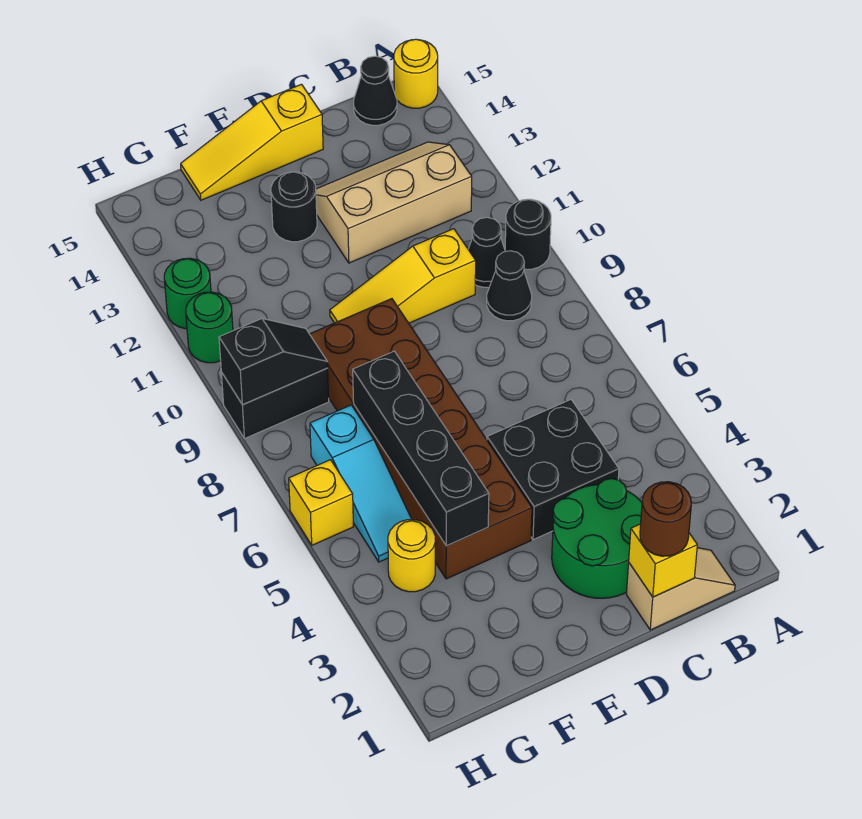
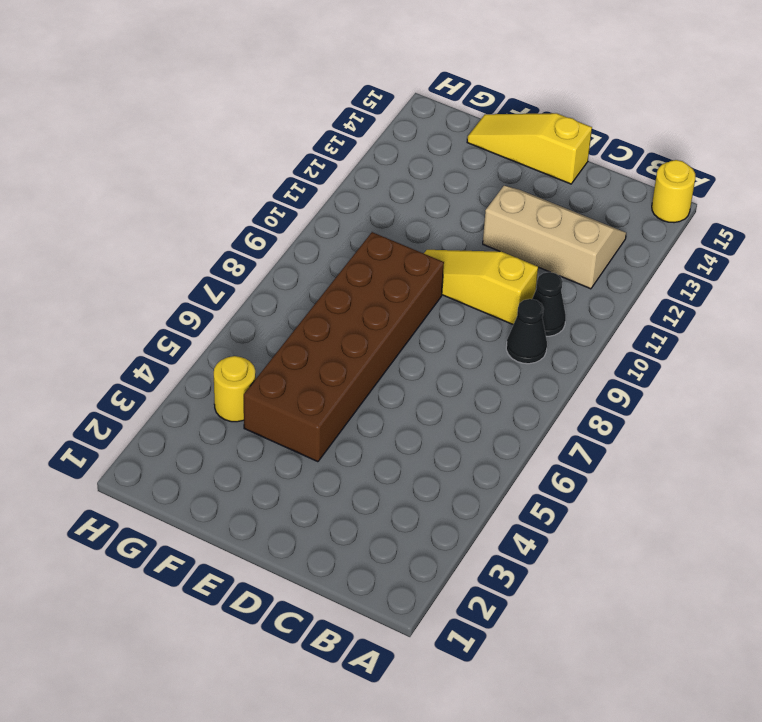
none -> black 1x1 round brick [505,199,551,269]
none -> tan 1x2 slope [626,548,735,630]
none -> black 1x1 cone [354,56,397,125]

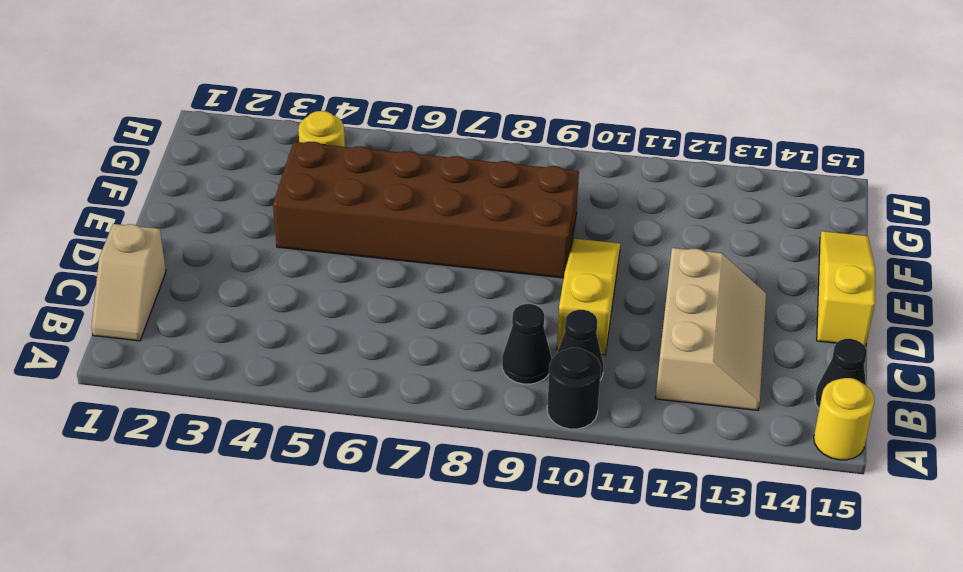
none -> green 2x2 round brick [552,479,642,599]
none -> black 2x2 brick [487,400,619,540]
none -> black 1x1 round brick [271,172,317,242]

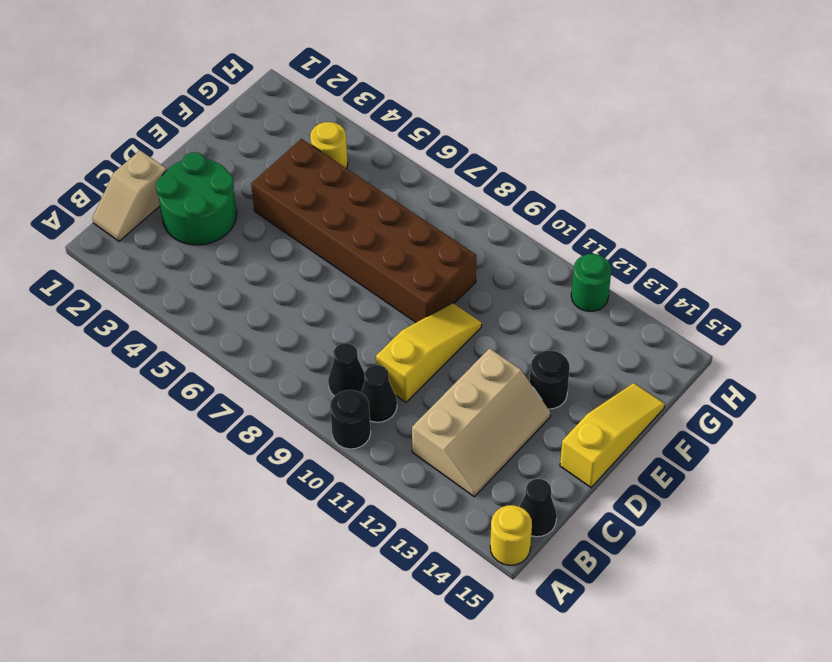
none -> black 2x2 brick [487,400,619,540]
none -> cyan 1x3 slope [310,405,412,562]
none -> black 1x2 brick [221,368,329,439]

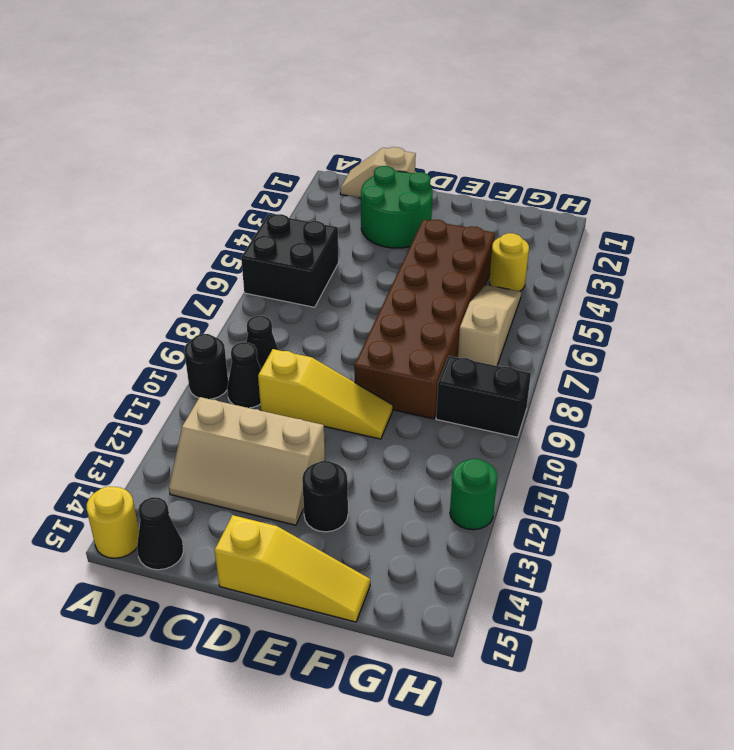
black 2x2 brick [241,214,339,307] -> black 2x2 brick moved to [487,400,619,540]
tan 1x3 slope [458,285,521,366] -> cyan 1x3 slope [310,405,412,562]
none -> yellow 1x1 brick [289,460,354,545]
none -> green 1x1 round brick [186,292,233,363]
none -> yellow 1x1 brick [629,524,697,597]

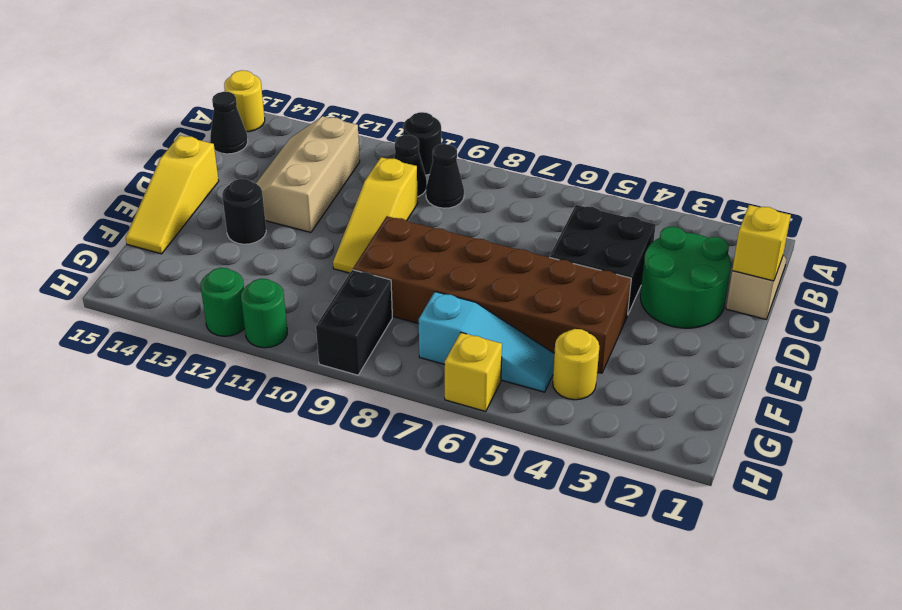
none -> black 1x4 brick [353,351,489,546]
none -> black 1x2 slope [219,319,328,405]
none -> brown 1x1 round brick [640,482,691,556]

